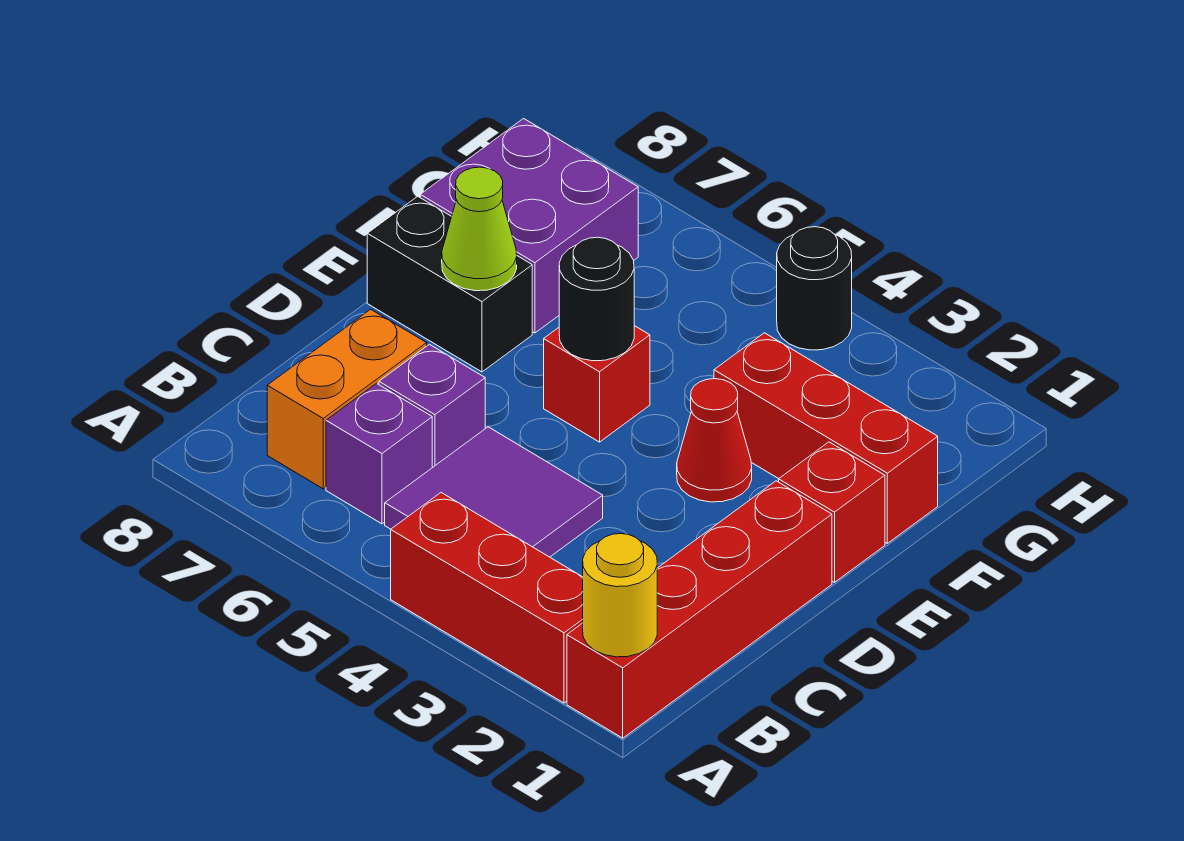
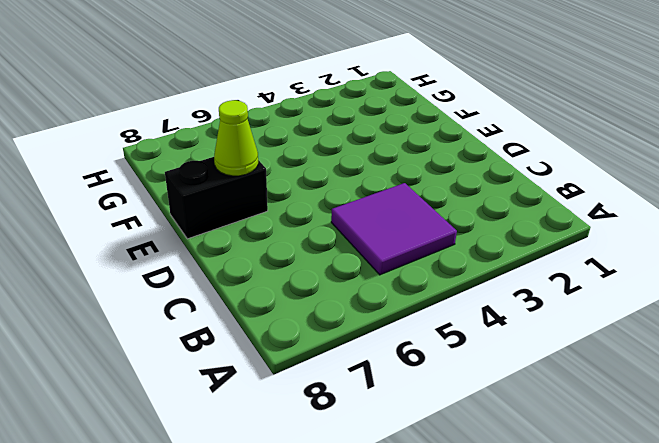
none -> red 1x4 brick [567,481,832,738]
none -> red 1x3 brick [391,493,583,703]
none -> purple 1x1 brick [326,383,432,524]

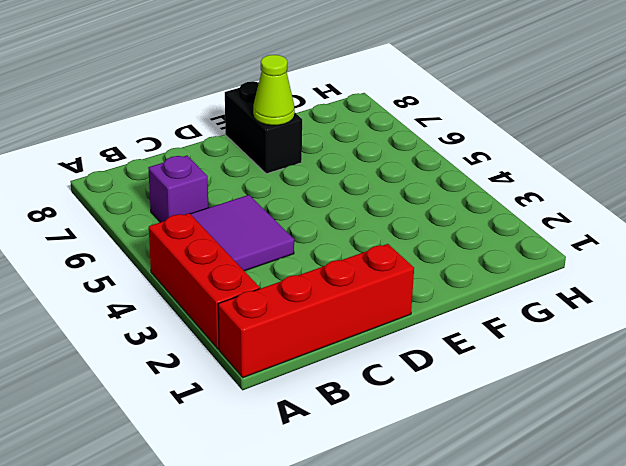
none -> orange 1x2 brick [267,309,427,489]
none -> purple 1x1 brick [379,344,485,468]
none -> red 1x1 brick [779,442,885,582]

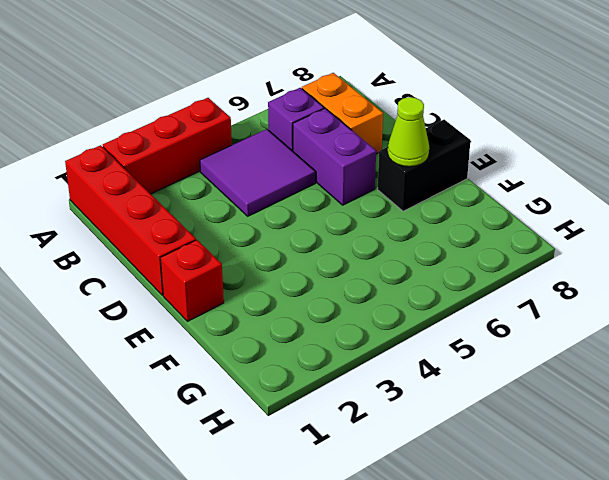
purple 1x2 brick [293,109,376,205] -> purple 1x1 brick [379,344,485,468]
none -> red 1x1 cone [677,379,752,502]
none -> red 1x1 brick [544,326,650,442]
none -> red 1x3 brick [714,333,938,543]

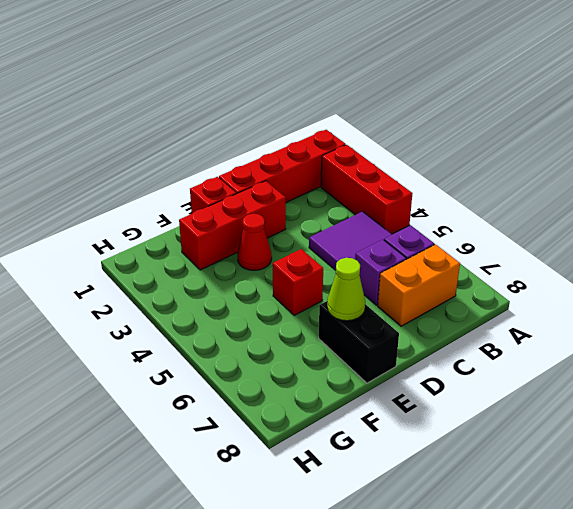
red 1x3 brick [179,181,286,270] -> red 1x3 brick turned to [714,333,938,543]
none -> purple 2x2 brick [420,119,638,333]
none -> black 1x1 round brick [777,227,852,350]
none -> yellow 1x1 round brick [583,534,657,657]

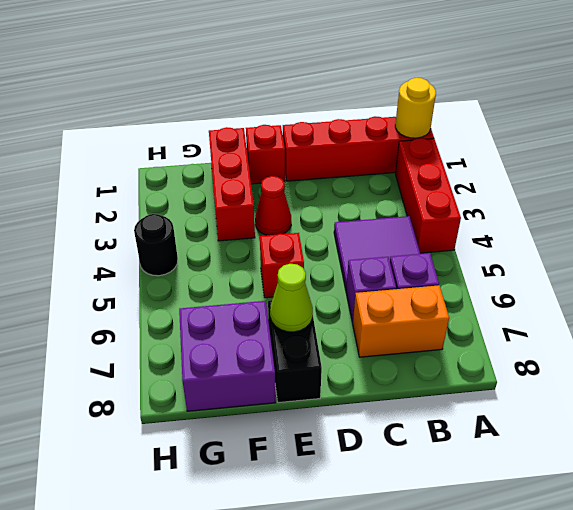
none -> black 1x1 round brick [559,237,634,361]

